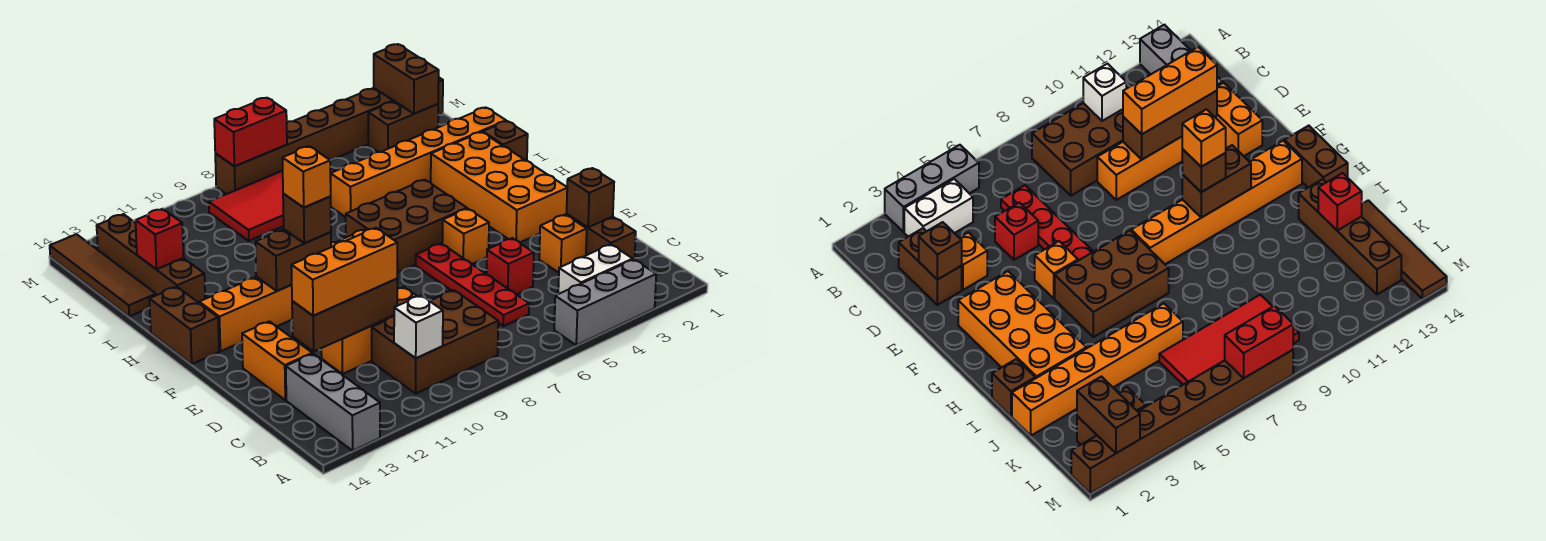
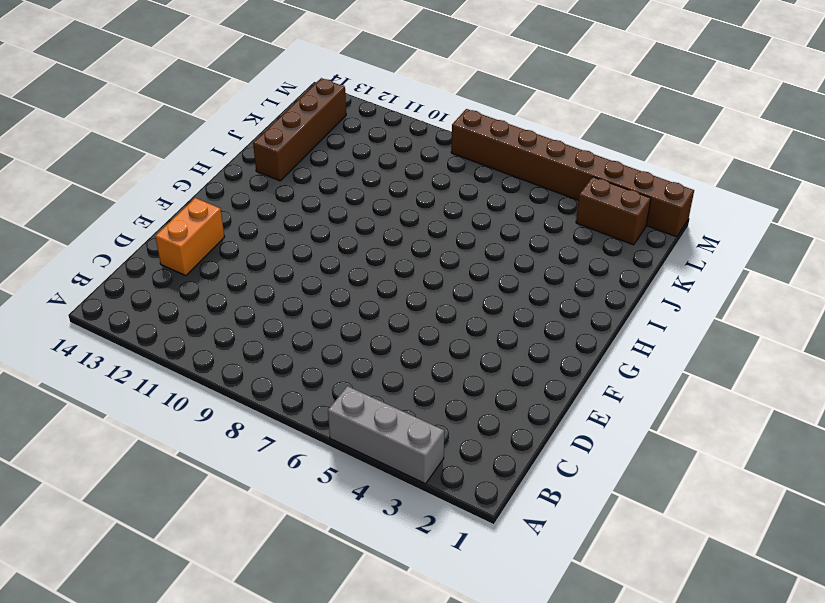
none -> grey 1x3 brick [286,354,380,451]
none -> white 1x2 brick [558,244,633,294]
none -> brown 2x3 brick [372,290,498,394]
none -> brown 1x2 brick [566,214,636,260]

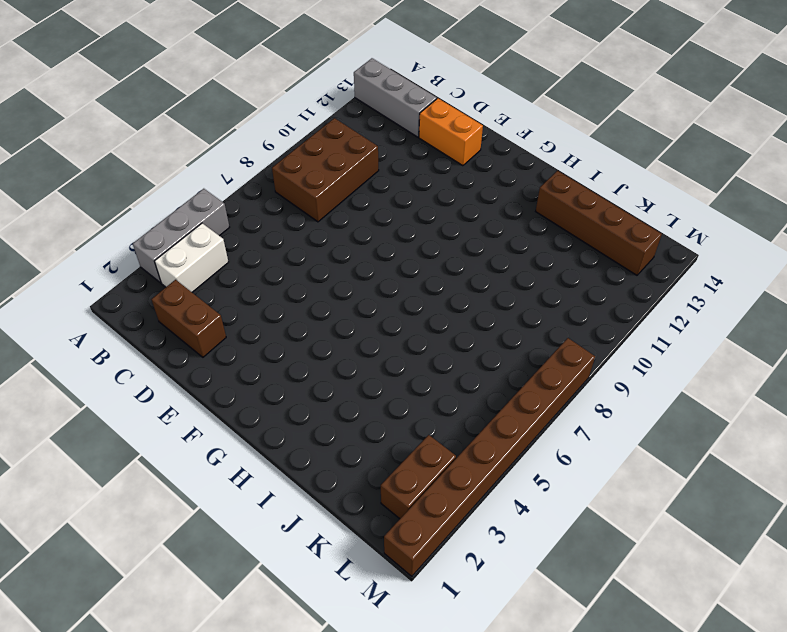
none -> red 1x4 plate [416,243,529,326]
none -> orange 1x1 brick [539,215,587,273]
none -> red 1x1 brick [487,238,534,294]
none -> orange 1x3 brick [321,287,417,374]

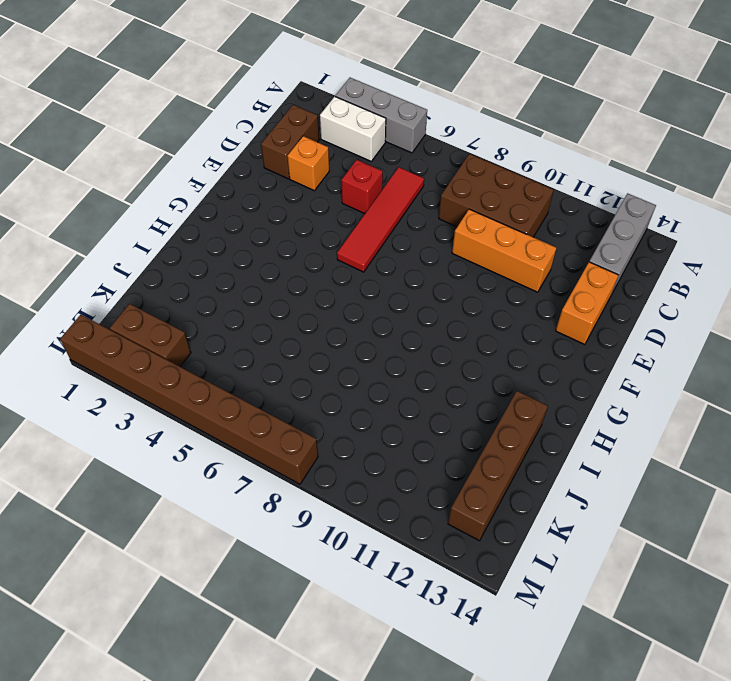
red 1x4 tile [337,167,424,272] -> red 1x4 plate [416,243,529,326]
none -> orange 2x4 brick [431,132,567,242]
none -> orange 1x1 brick [442,209,489,264]
none -> brown 2x3 brick [346,180,467,273]
none -> orange 1x6 brick [199,229,366,351]

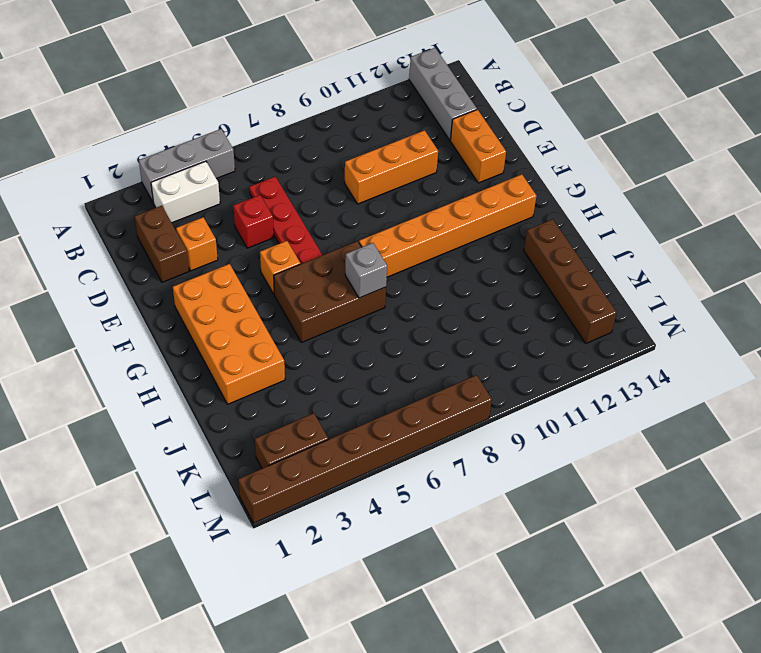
grey 1x1 brick [345,243,387,298] -> none
none -> brown 2x3 brick [372,290,498,394]
none -> brown 1x2 brick [149,287,219,364]
none -> brown 1x1 brick [483,121,528,161]
none -> orange 1x6 brick [330,107,506,217]

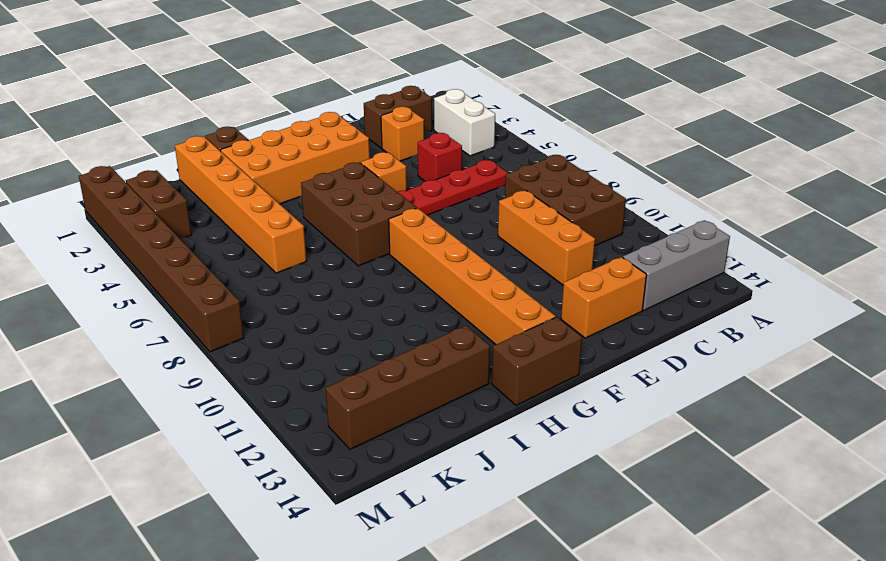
none -> grey 1x3 brick [554,260,656,345]
none -> brown 1x4 tile [50,234,156,317]
none -> red 2x4 tile [209,168,335,241]
none -> white 1x1 brick [394,295,443,358]

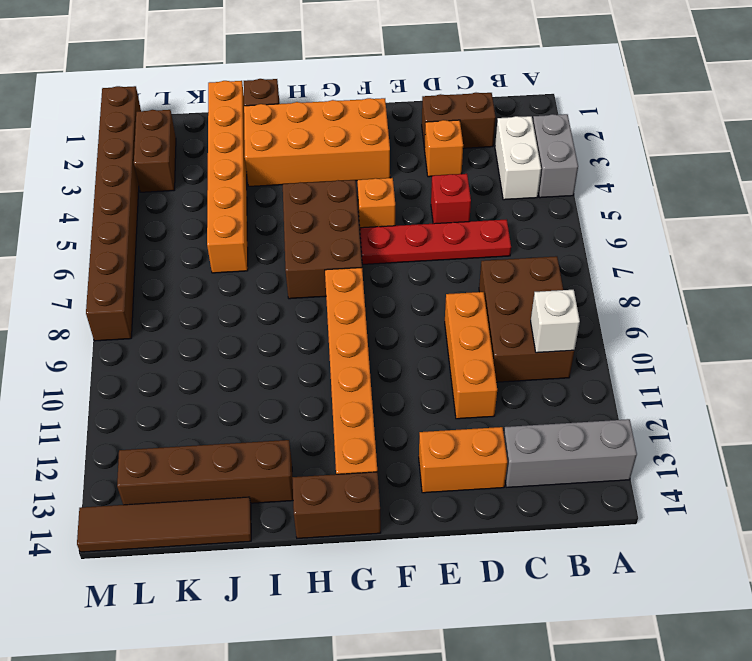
grey 1x2 brick [533,114,578,198] -> grey 1x3 brick [554,260,656,345]
none -> red 2x4 tile [209,168,335,241]
none -> brown 1x1 brick [567,168,614,227]
none -> brown 1x3 brick [292,279,397,351]
none -> brown 1x2 brick [255,229,331,291]

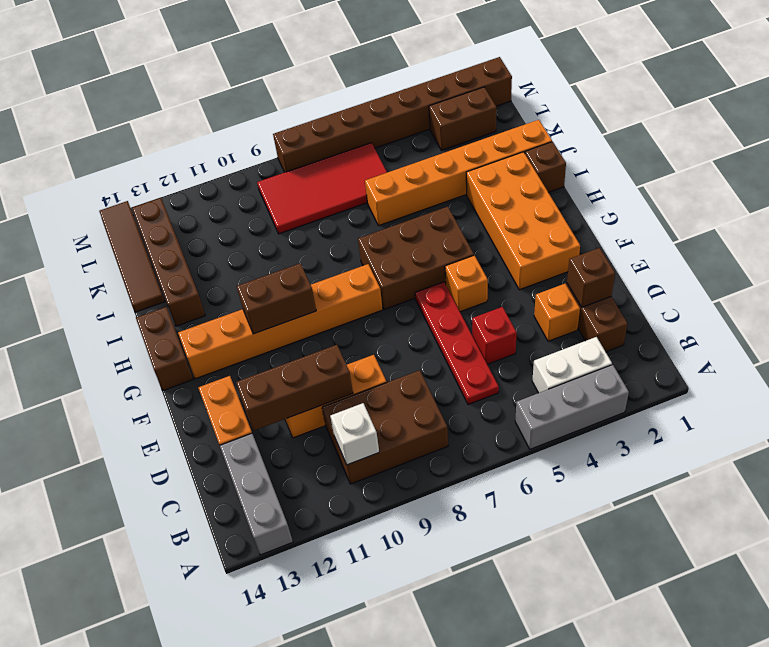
none -> red 1x1 brick [135,209,184,269]
none -> brown 1x2 brick [374,44,439,114]
none -> red 1x2 brick [214,98,287,166]
none -> orange 1x3 brick [291,228,397,316]

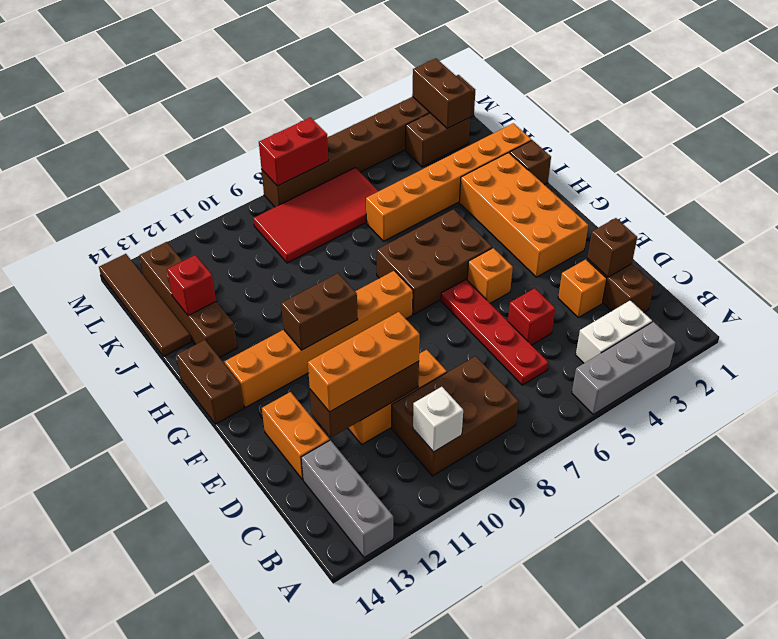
none -> brown 1x1 brick [283,194,331,243]
none -> orange 1x1 brick [282,146,331,207]

